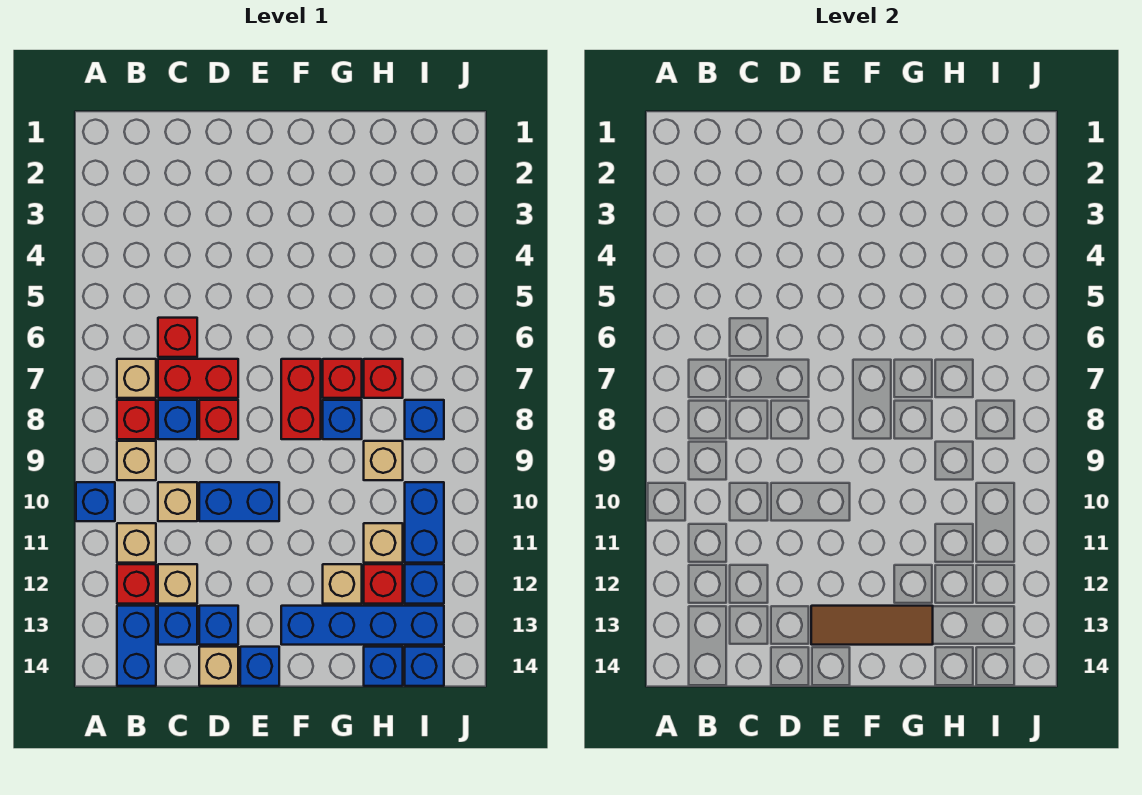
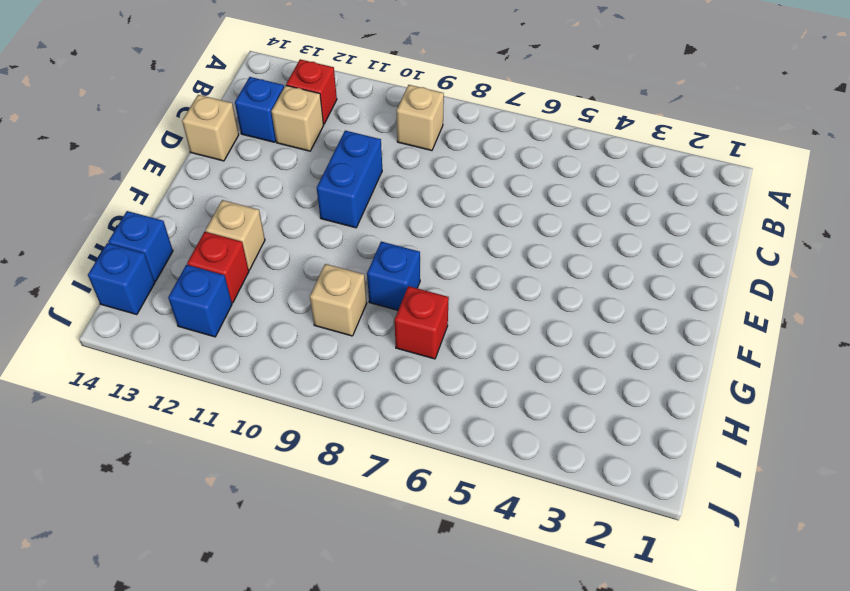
none -> blue 1x1 brick [76,482,115,521]
none -> tan 1x1 brick [117,359,156,398]
none -> red 1x1 brick [117,400,156,439]
none -> tan 1x1 brick [117,523,156,563]

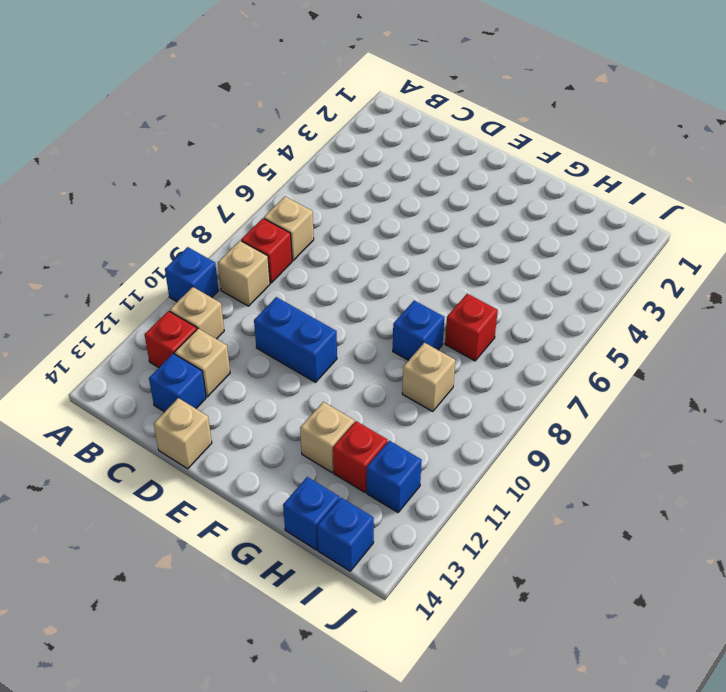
none -> blue 1x2 brick [117,606,156,686]
none -> red 1x1 brick [158,318,197,357]
none -> red 1x2 brick [158,359,238,398]
none -> blue 1x1 brick [158,400,197,439]

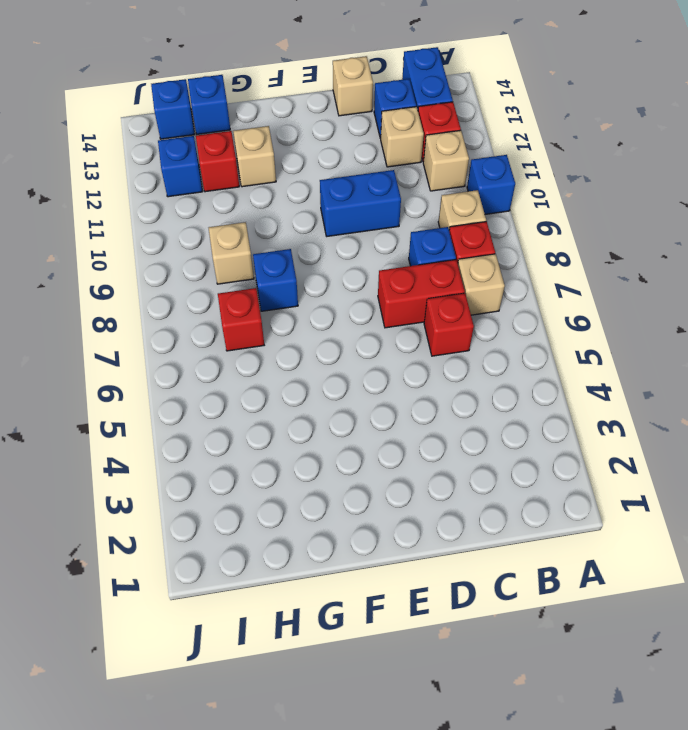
none -> tan 1x1 brick [158,482,197,521]
none -> red 1x1 brick [199,400,238,439]
none -> blue 1x1 brick [199,606,238,645]
none -> blue 1x1 brick [240,647,279,686]

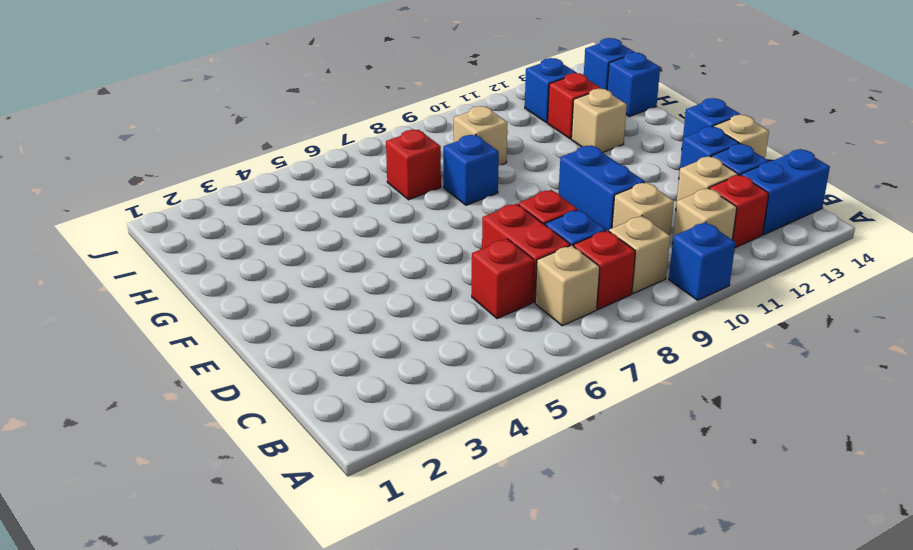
none -> red 1x2 brick [281,359,321,439]
none -> blue 1x4 brick [281,606,444,645]
none -> red 1x1 brick [323,359,362,398]
none -> tan 1x1 brick [364,523,403,563]

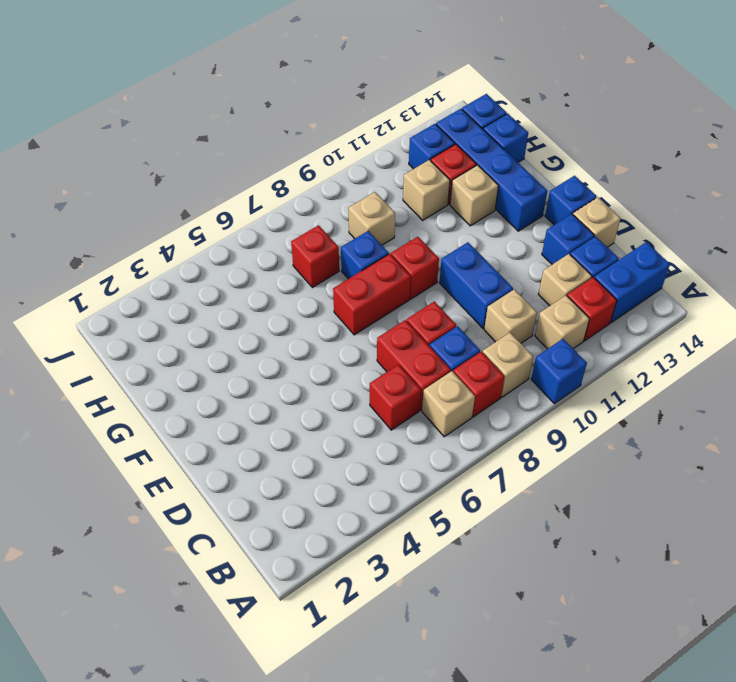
red 1x1 brick [391,237,439,299] -> red 1x1 brick moved to [323,359,362,398]
none -> blue 1x1 brick [405,400,444,439]
none -> blue 1x2 brick [405,482,444,563]
none -> brown 1x3 tile [811,606,933,645]

